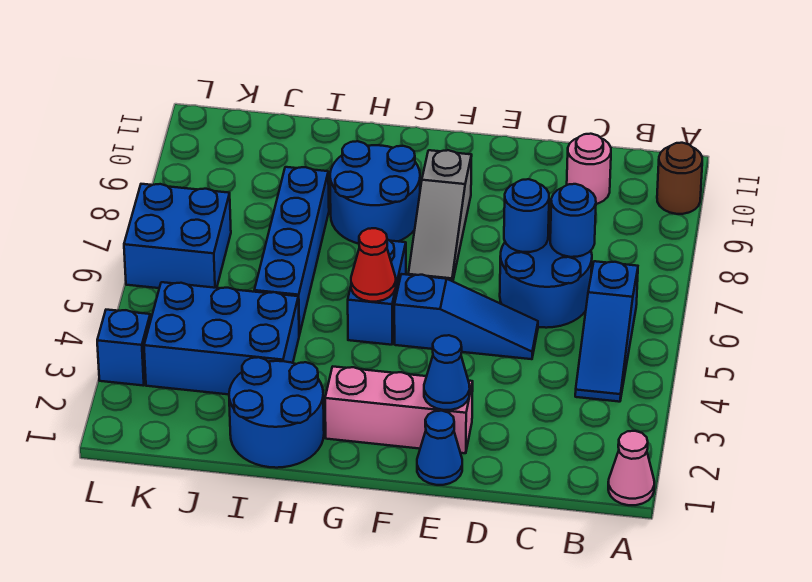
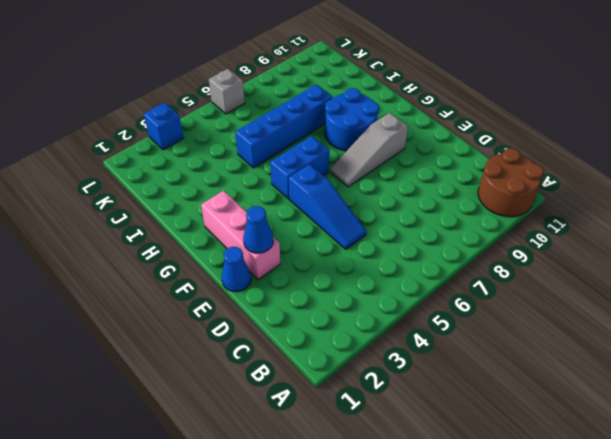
brown 2x2 round brick [478,148,544,217] -> brown 1x1 round brick [657,143,702,214]
grey 1x1 brick [209,69,245,114] -> blue 2x2 brick [124,184,231,288]
none -> pink 1x1 cone [608,431,654,505]
none -> blue 1x3 slope [575,261,638,402]
none -> blue 2x2 round brick [500,225,592,328]

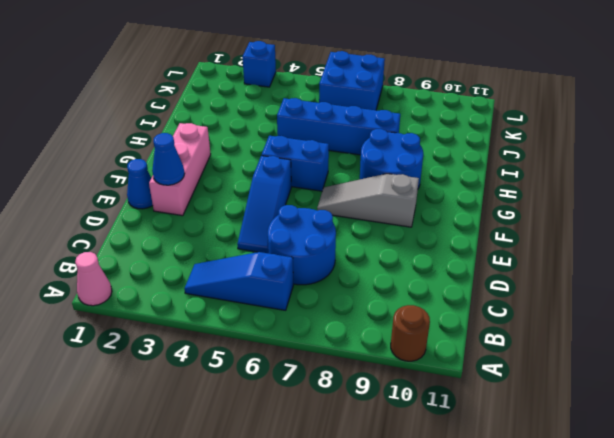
none -> pink 1x1 round brick [567,134,611,204]
none -> blue 2x2 round brick [229,357,324,468]
none -> blue 2x3 brick [144,282,299,394]

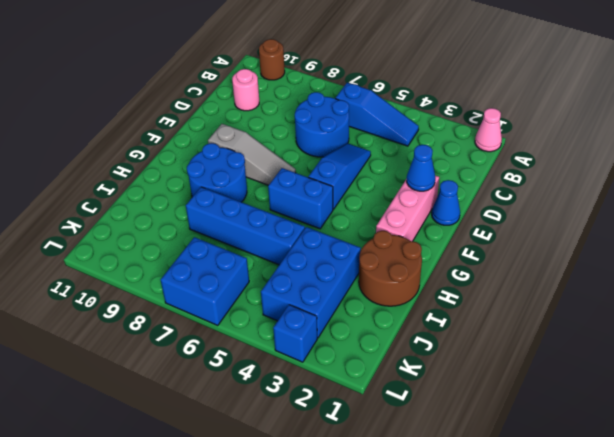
brown 2x2 round brick [359,231,422,306] -> blue 2x2 round brick [229,357,324,468]
none -> blue 1x1 round brick [550,184,596,257]
none -> blue 1x1 round brick [504,179,549,252]
none -> red 1x1 cone [351,228,396,302]

